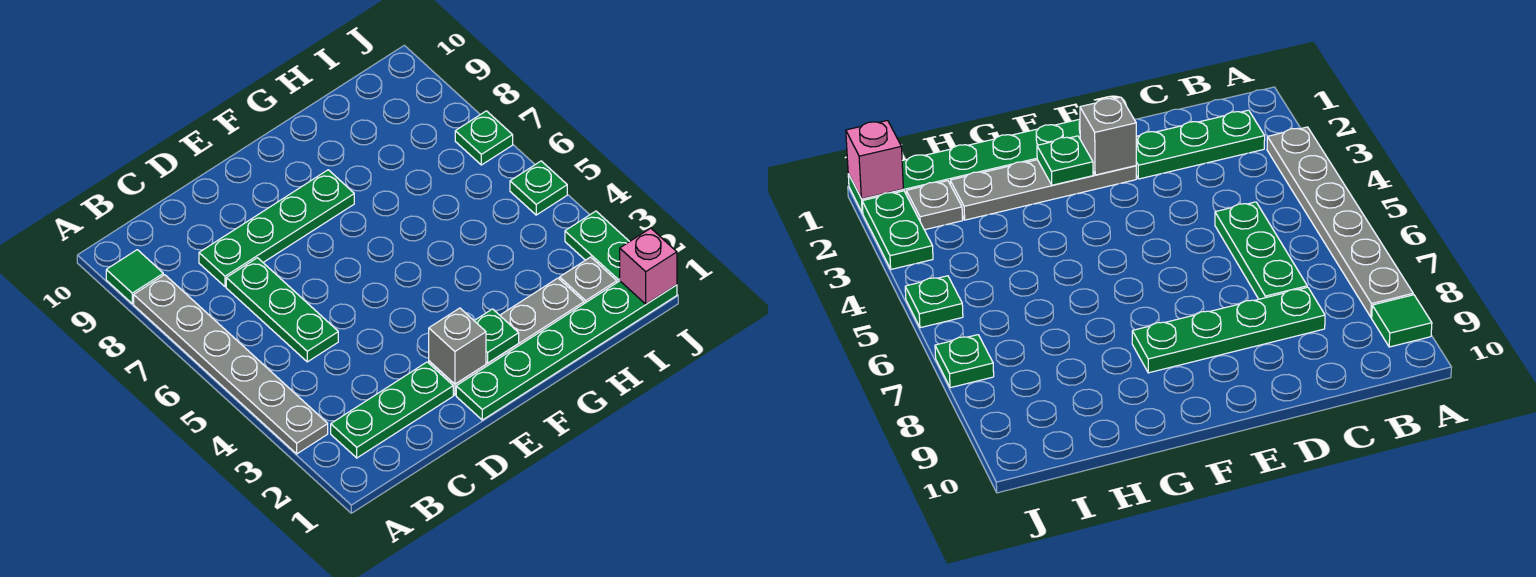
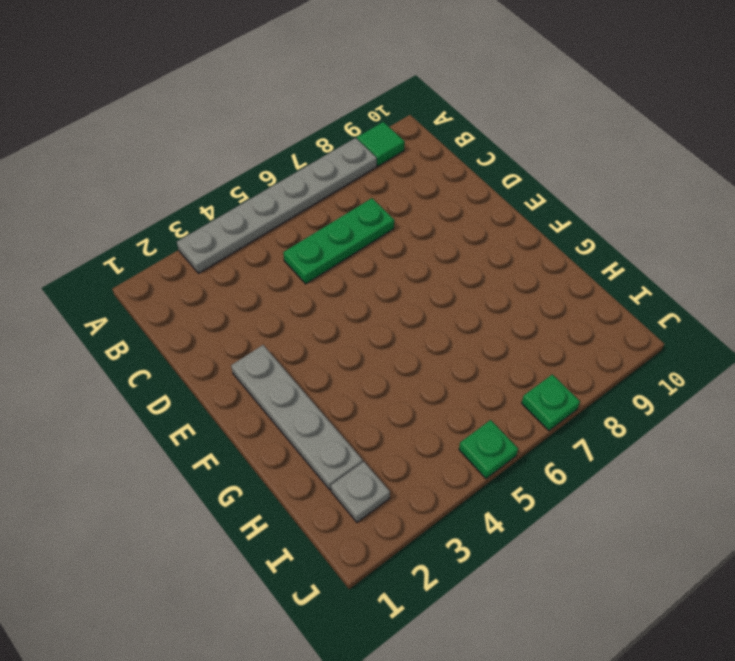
none -> green 1x3 plate [331,362,453,458]
none -> green 1x4 plate [199,170,354,287]
none -> green 1x6 plate [456,281,677,420]

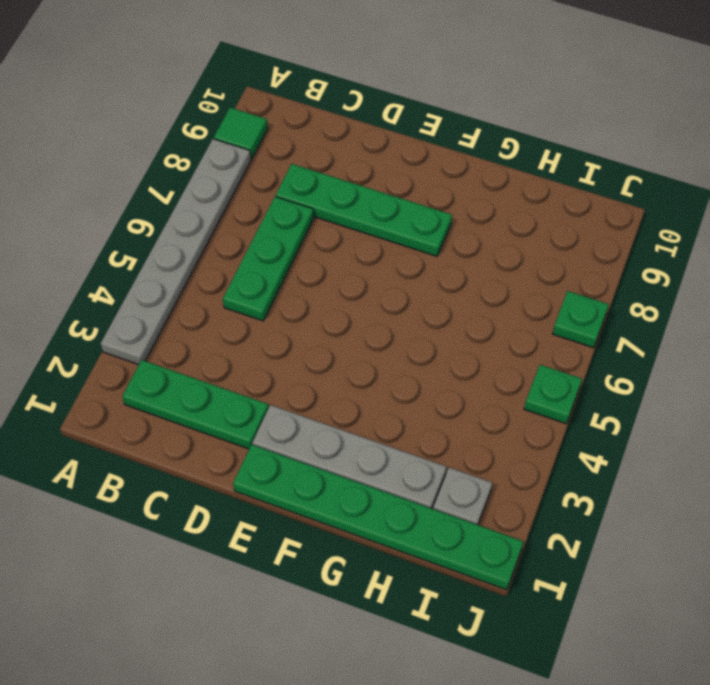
none -> green 1x2 plate [565,211,629,282]
none -> grey 1x1 brick [429,308,486,384]
none -> green 1x1 plate [474,309,519,363]

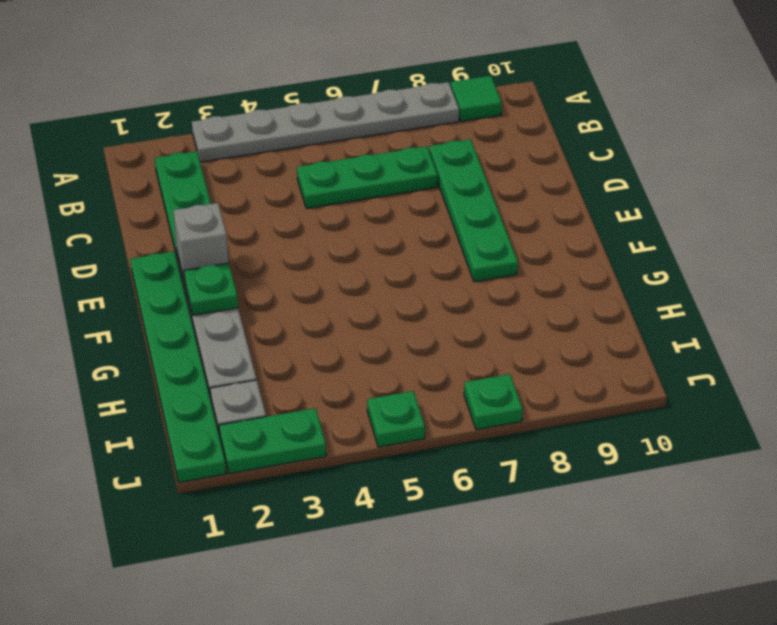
none -> pink 1x1 brick [620,228,677,304]

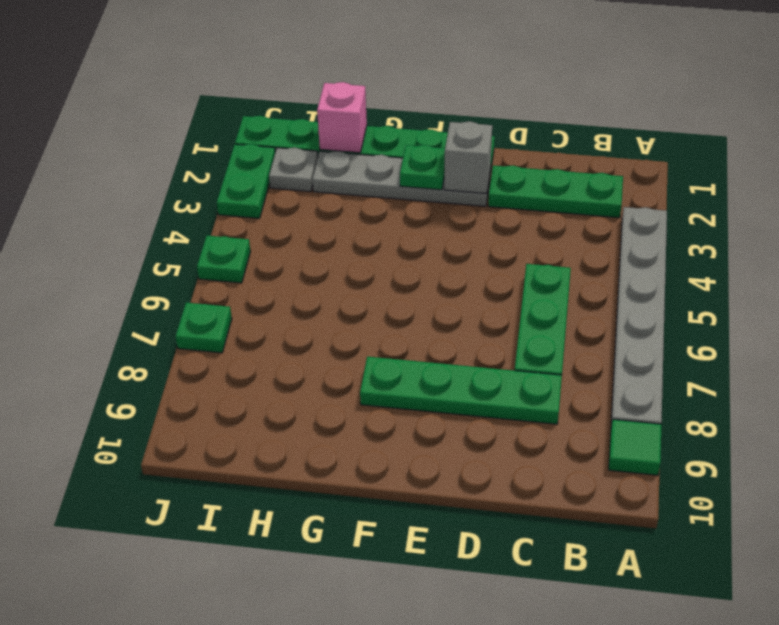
pink 1x1 brick [317,82,367,153] -> pink 1x1 brick moved to [620,228,677,304]

